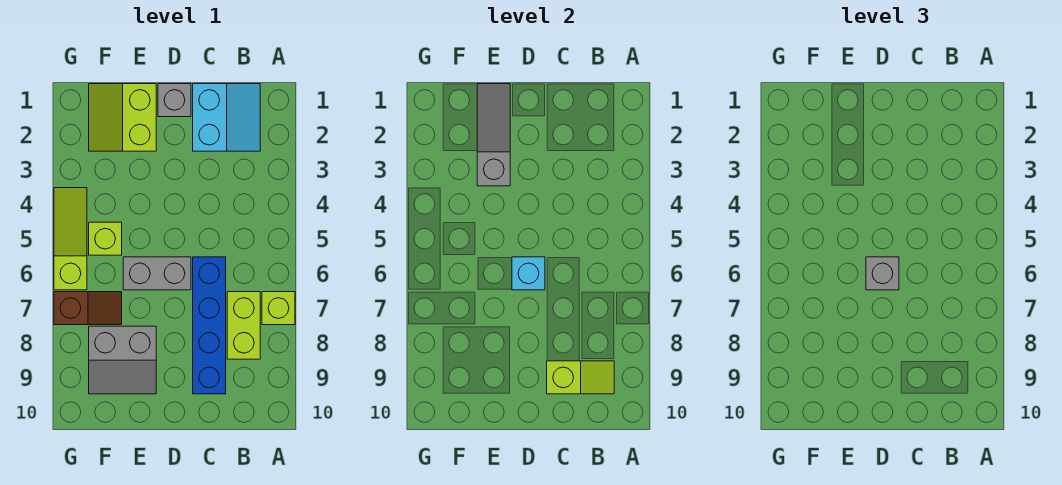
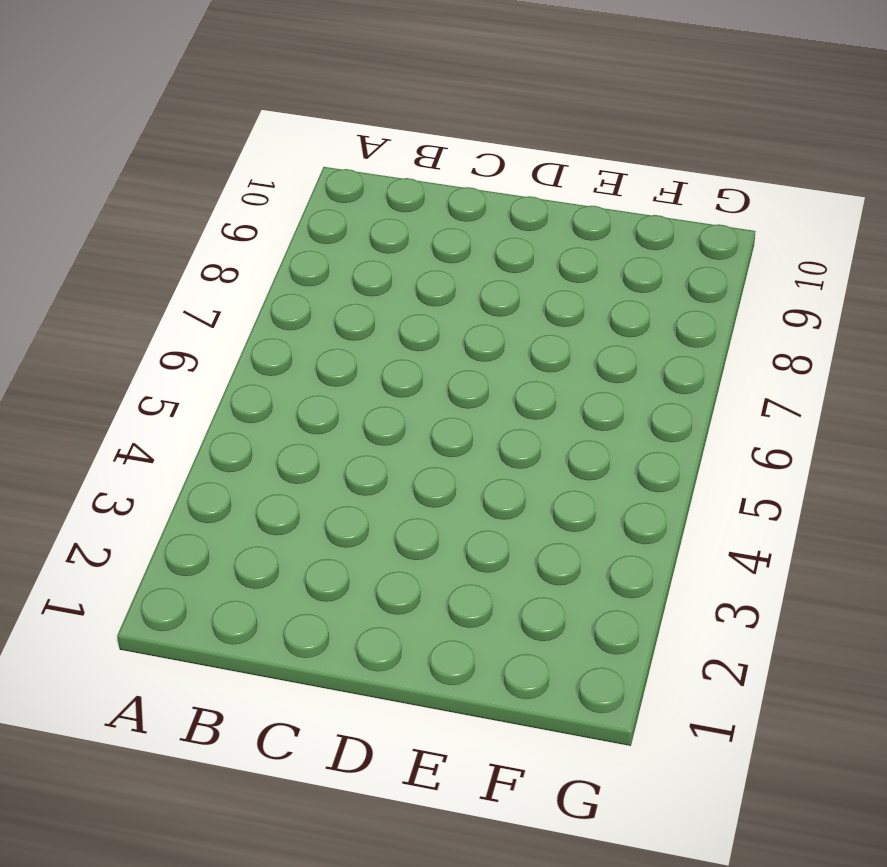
none -> lime 1x1 brick [262,292,295,325]
none -> cyan 2x2 slope [193,84,260,151]
none -> lime 1x2 brick [227,292,260,359]

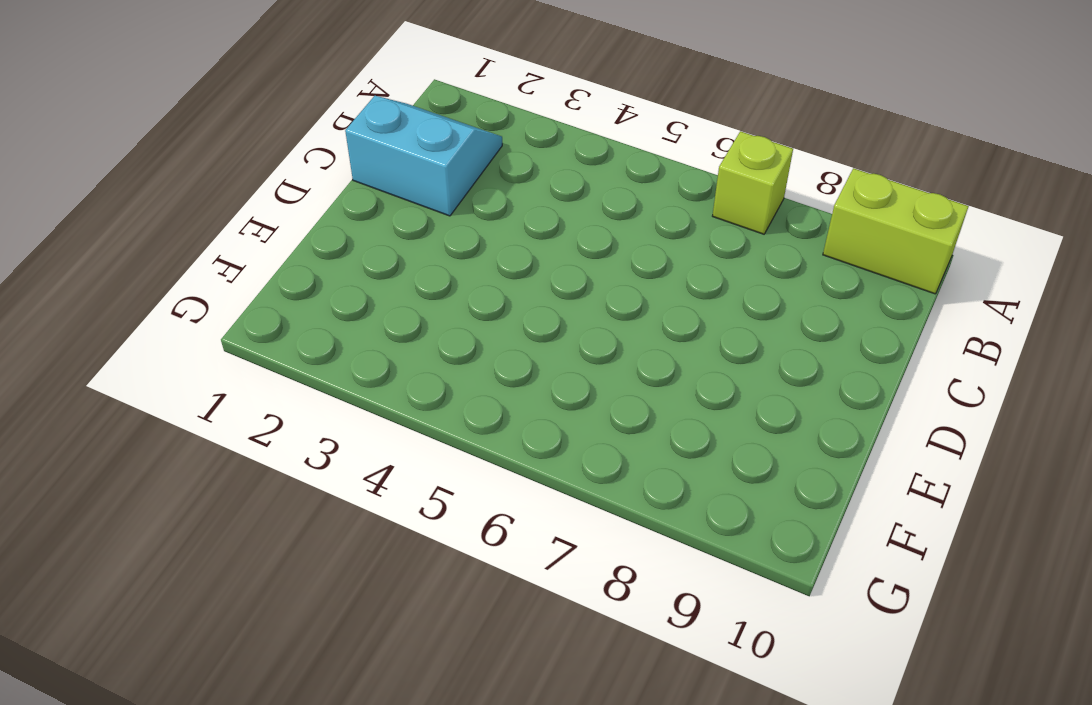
lime 1x2 brick [823,168,969,294] -> lime 1x2 brick moved to [227,292,260,359]
none -> blue 1x4 brick [193,257,226,394]
none -> grey 1x1 brick [158,84,191,117]
none -> grey 1x2 brick [123,257,191,290]

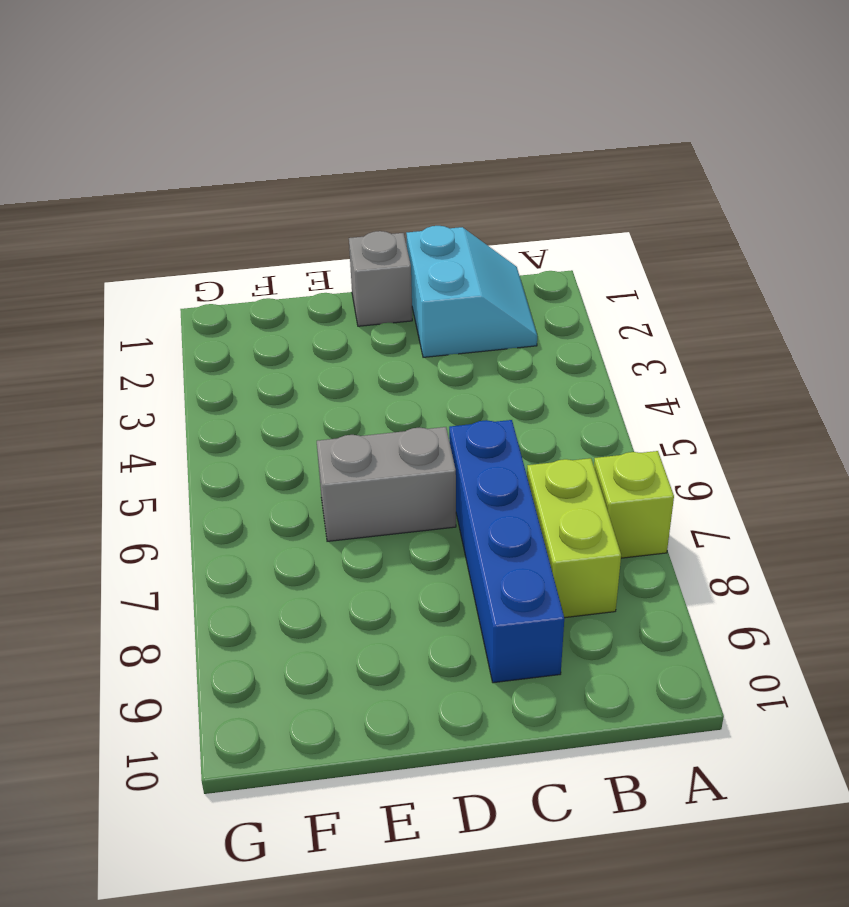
none -> lime 2x2 slope [89,84,156,151]
none -> grey 2x2 slope [89,326,156,394]
none -> lime 1x1 brick [89,222,122,255]

